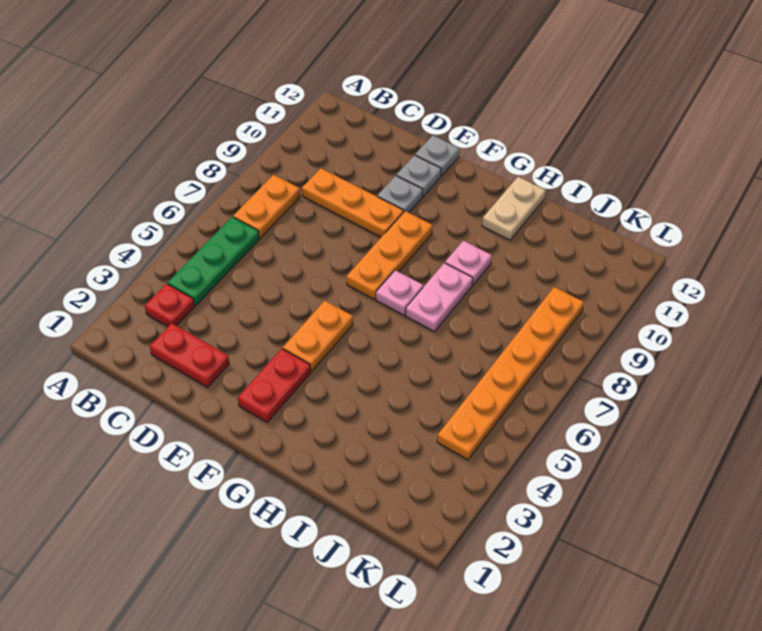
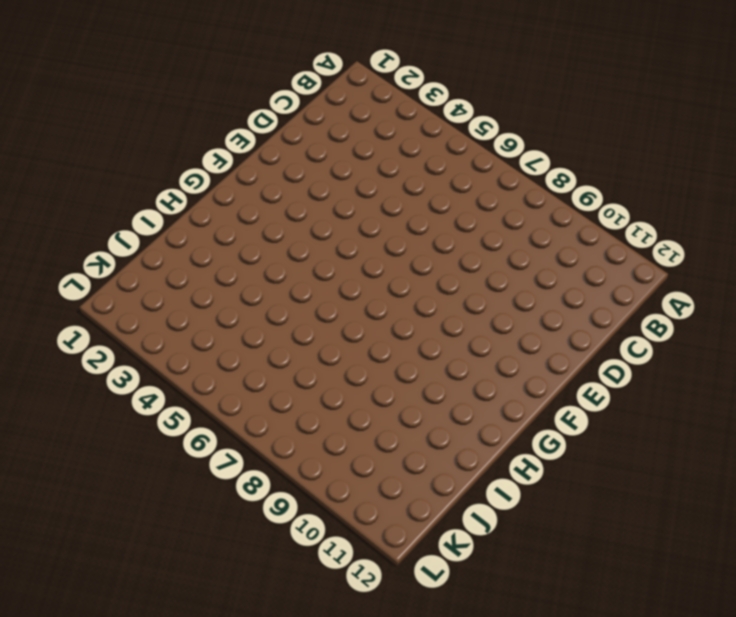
none -> red 1x1 plate [145,284,194,326]
none -> green 1x3 plate [168,217,259,306]
none -> orange 1x2 plate [233,175,300,238]

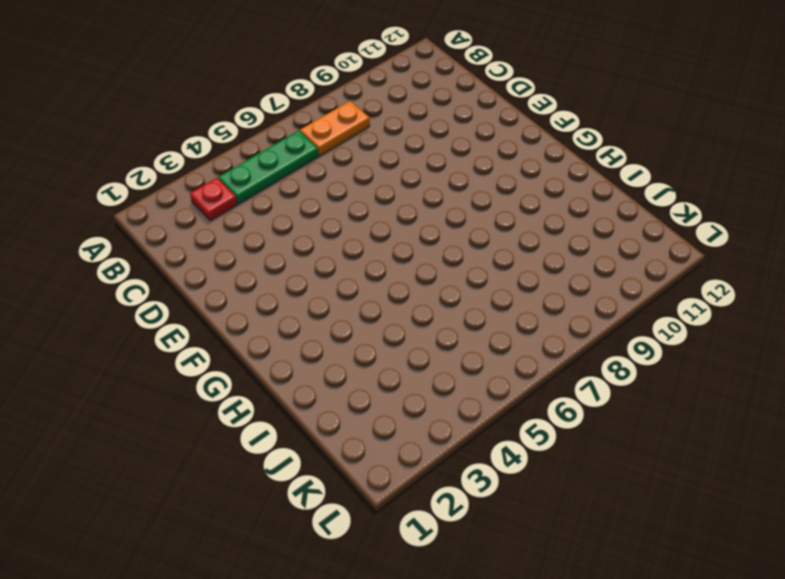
none -> red 1x2 plate [150,323,229,387]
none -> orange 1x3 plate [302,168,404,237]
none -> grey 1x1 plate [377,176,423,213]

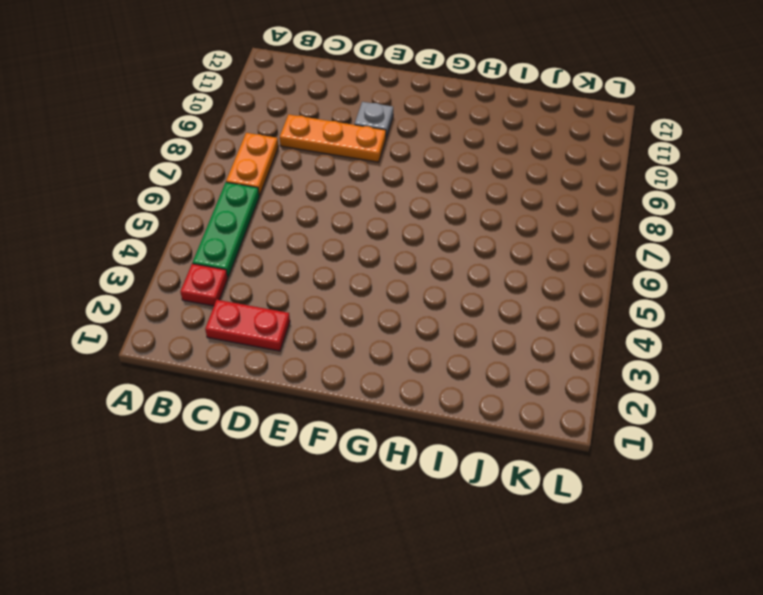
none -> grey 1x1 plate [397,155,441,196]
none -> grey 1x1 plate [415,135,459,176]
none -> red 1x2 plate [238,349,311,422]

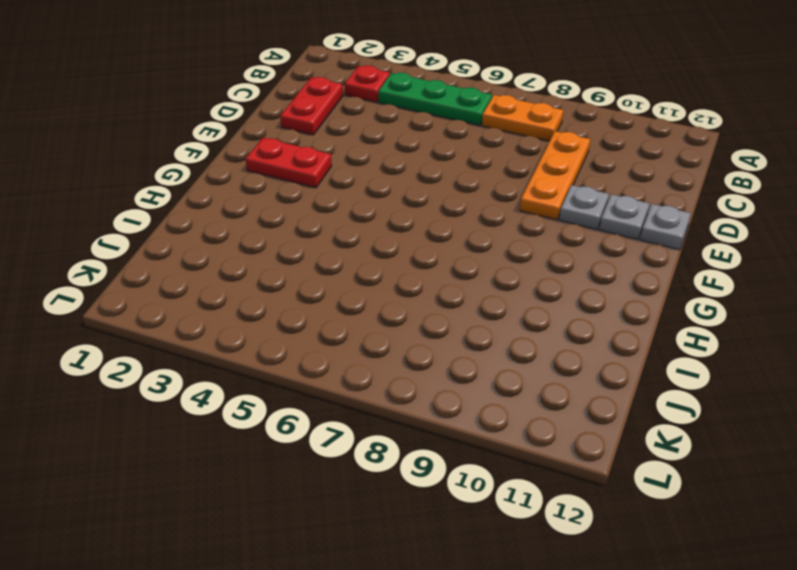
none -> orange 1x2 plate [283,301,353,371]
none -> orange 1x3 plate [346,211,433,300]
none -> pink 1x1 plate [376,270,423,315]

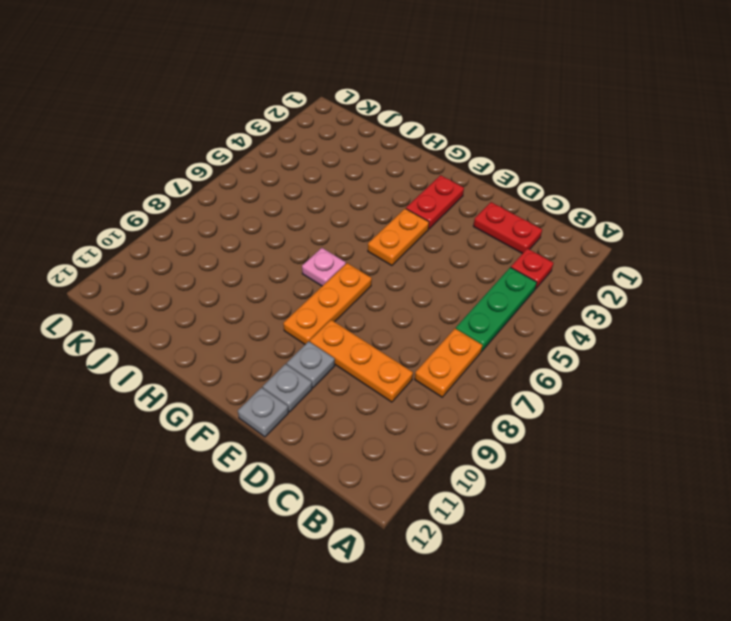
none -> pink 1x2 plate [406,263,473,331]
none -> pink 1x1 plate [445,241,492,285]
none -> tan 1x2 plate [482,177,546,240]

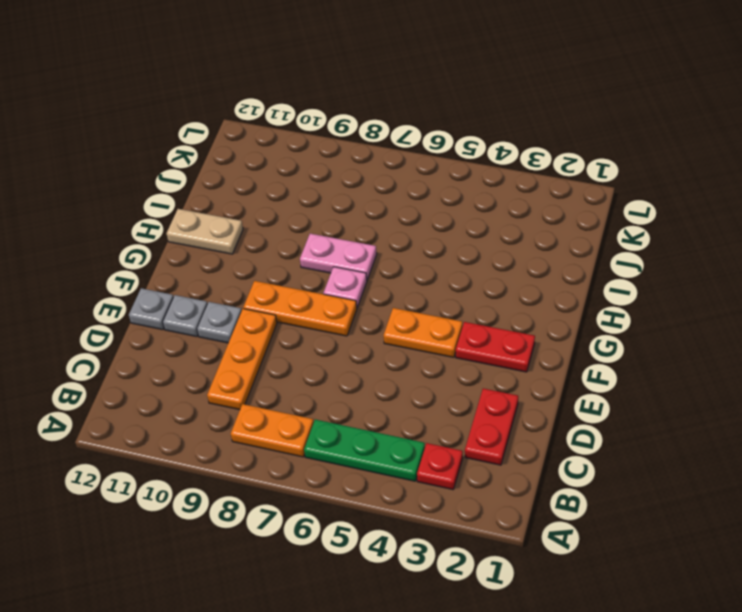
none -> pink 1x1 plate [445,241,492,285]
none -> orange 1x6 plate [437,287,584,460]

